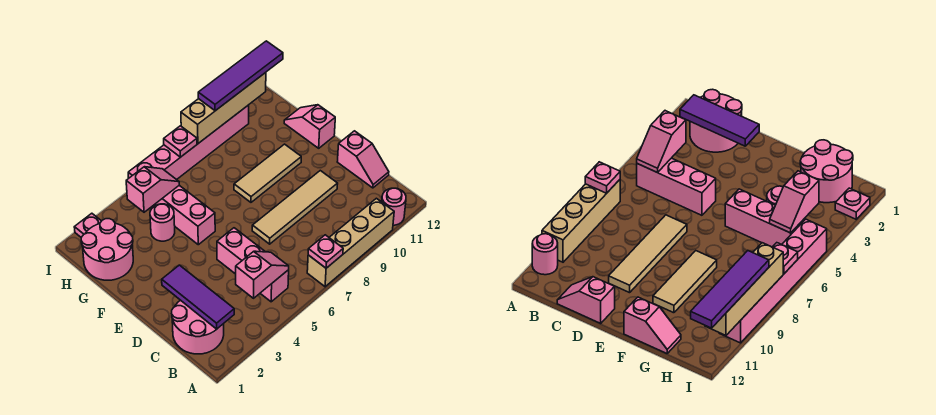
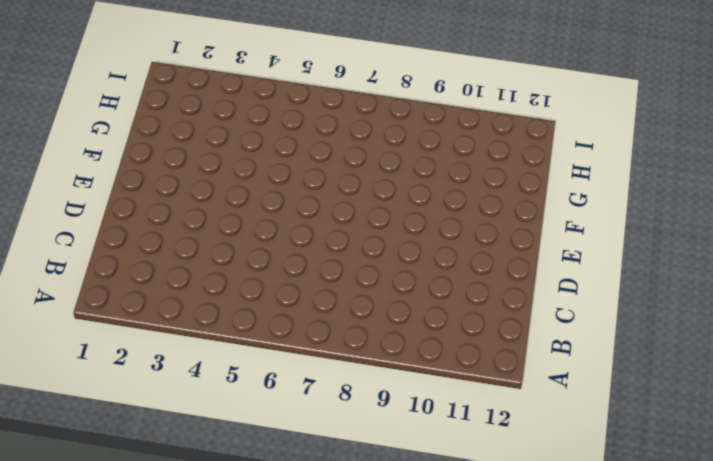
none -> tan 1x4 brick [307,198,394,287]
none -> pink 1x1 round brick [382,188,406,225]
none -> pink 2x2 round brick [172,300,224,354]

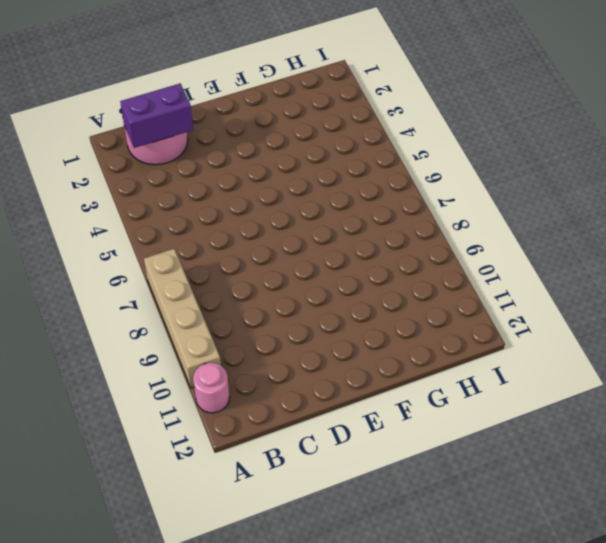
purple 1x2 brick [120,84,193,148] -> purple 1x3 tile [162,265,234,329]
none -> pink 1x3 brick [217,228,289,302]
none -> pink 1x2 slope [337,131,389,188]
none -> tan 1x4 tile [252,171,338,244]

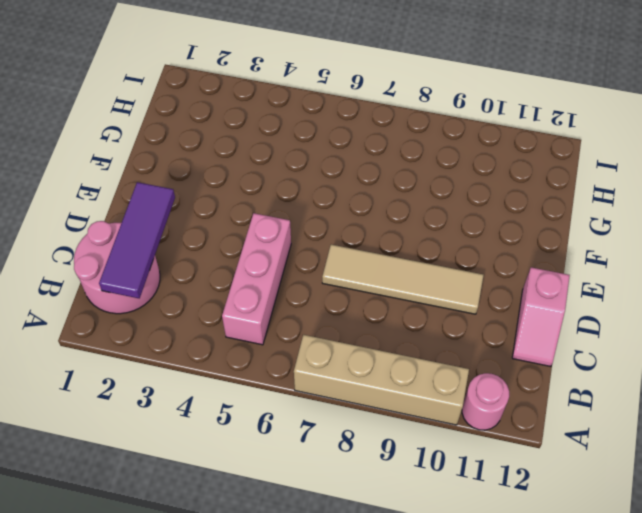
none -> pink 1x3 brick [151,185,215,245]
none -> tan 1x3 tile [234,144,301,202]
none -> pink 1x2 slope [284,105,335,148]

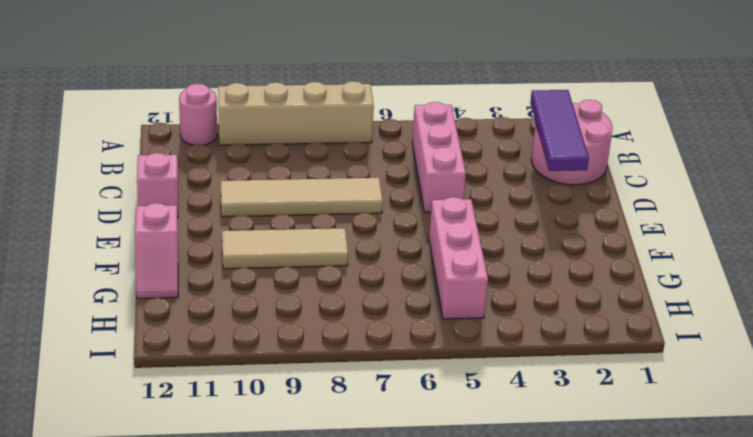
none -> pink 2x2 round brick [81,219,133,280]
none -> pink 1x1 round brick [150,204,175,241]
none -> pink 1x1 plate [74,213,101,237]

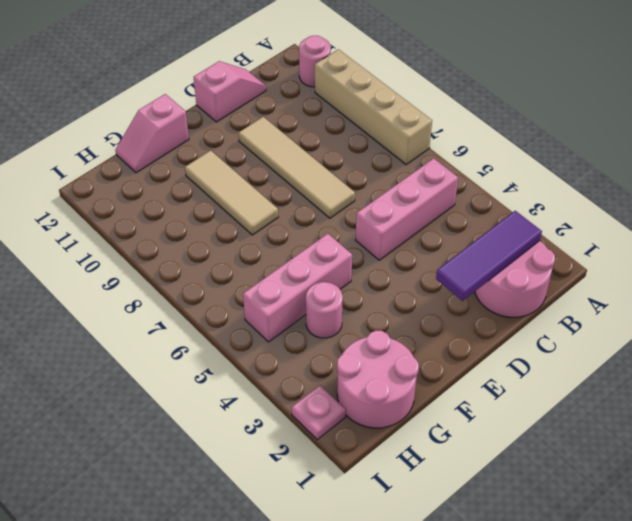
none -> pink 1x6 brick [128,105,249,180]
none -> pink 1x1 plate [308,235,343,268]
none -> pink 1x2 slope [236,251,289,298]

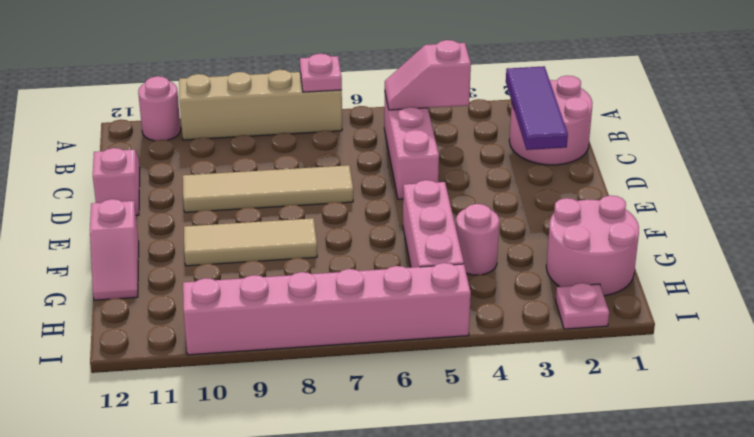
none -> pink 1x2 slope [126,167,179,212]
none -> pink 1x1 plate [164,126,197,157]
none -> tan 1x4 brick [181,73,266,143]

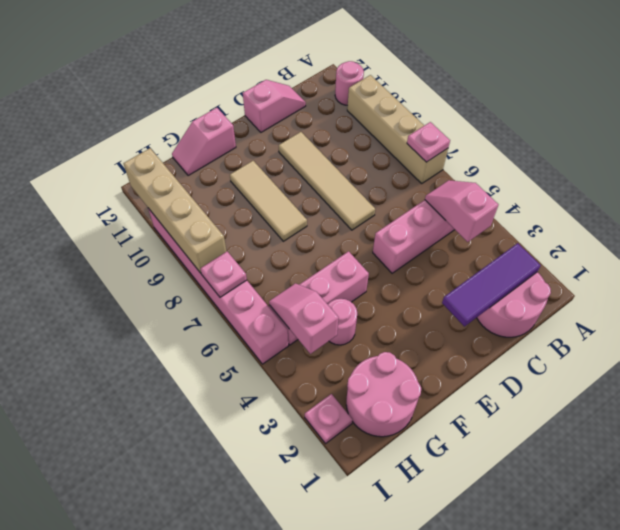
none -> purple 1x4 tile [198,41,283,111]

